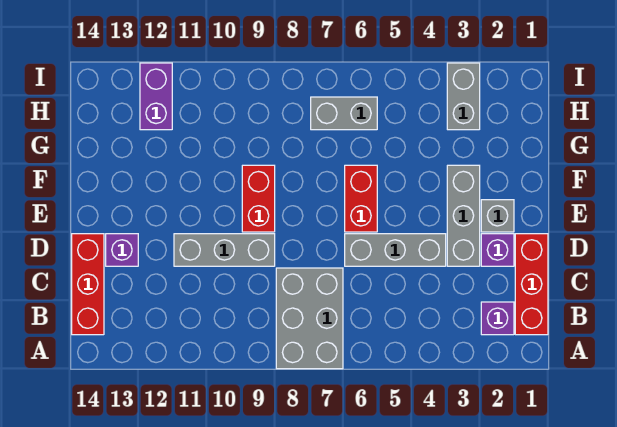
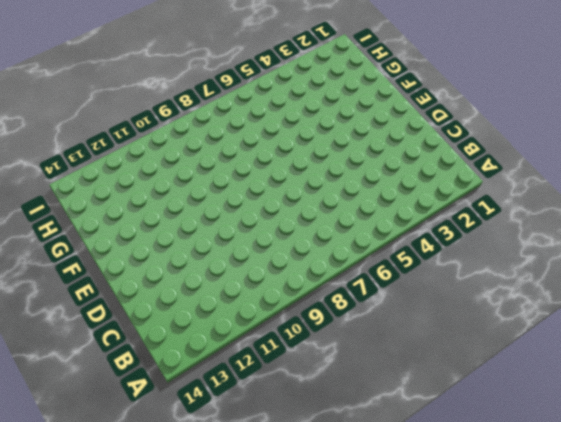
none -> grey 2x3 brick [276,268,343,369]
none -> red 1x3 brick [515,234,548,335]
none -> purple 1x1 brick [481,302,514,335]

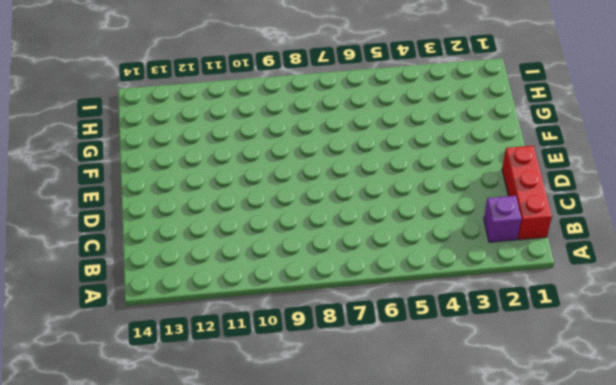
none -> grey 2x3 brick [276,268,343,369]
none -> red 1x3 brick [72,234,104,335]
none -> purple 1x1 brick [481,234,514,266]

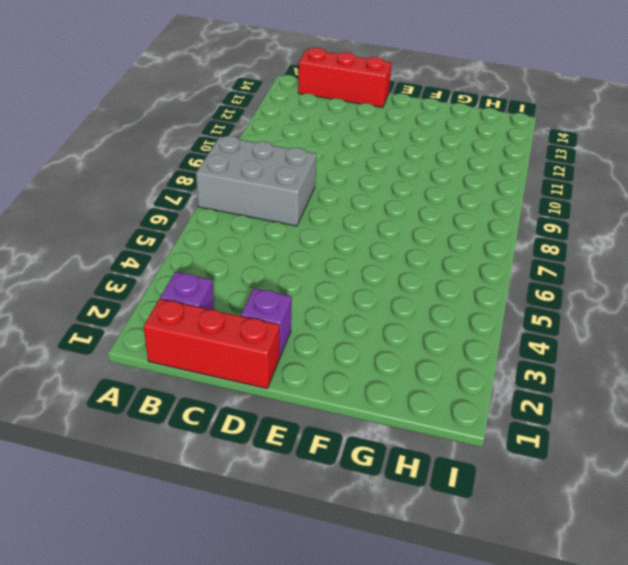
none -> grey 1x3 brick [447,165,480,266]
none -> grey 1x3 brick [345,234,446,266]
none -> grey 1x3 brick [174,234,275,266]

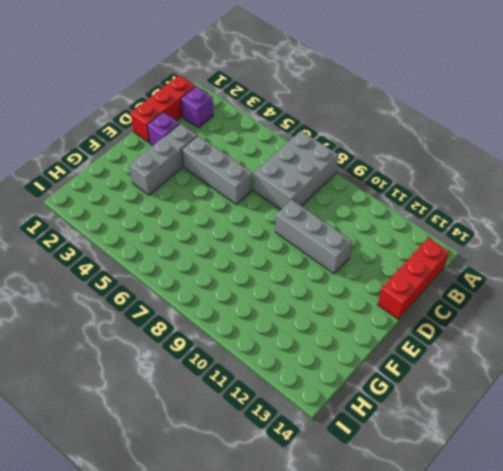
none -> purple 1x1 brick [106,234,138,266]
none -> grey 1x1 brick [481,200,514,232]
none -> red 1x2 brick [345,165,377,232]

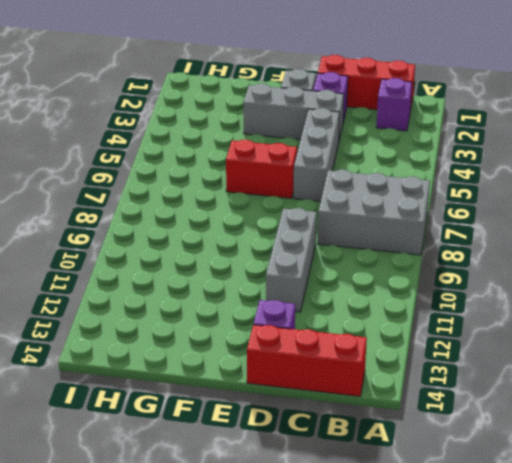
none -> red 1x2 brick [242,165,275,232]
none -> grey 1x2 brick [447,63,480,130]
none -> grey 1x2 brick [311,97,377,130]

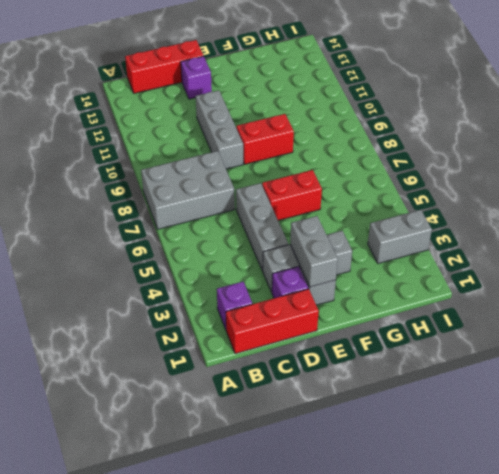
grey 1x2 brick [290,216,338,287] -> grey 1x2 brick moved to [311,97,377,130]
none -> purple 1x2 brick [140,63,172,130]

